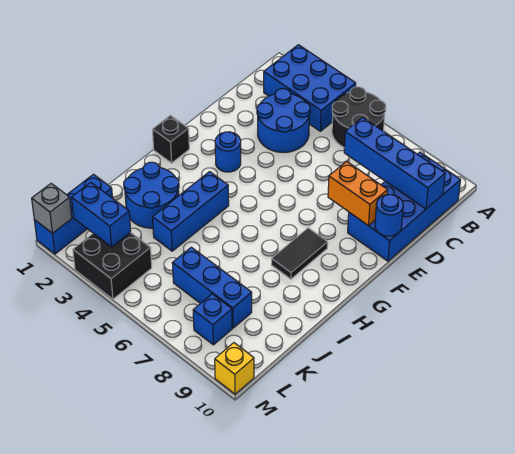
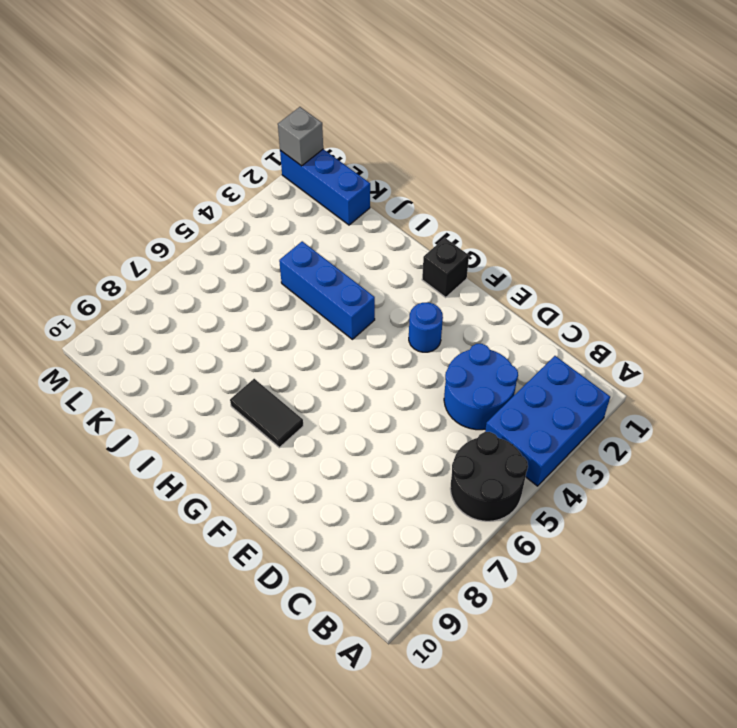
none -> blue 2x4 brick [348,152,460,261]
none -> blue 2x2 round brick [124,162,179,228]
none -> blue 1x3 brick [172,247,252,328]

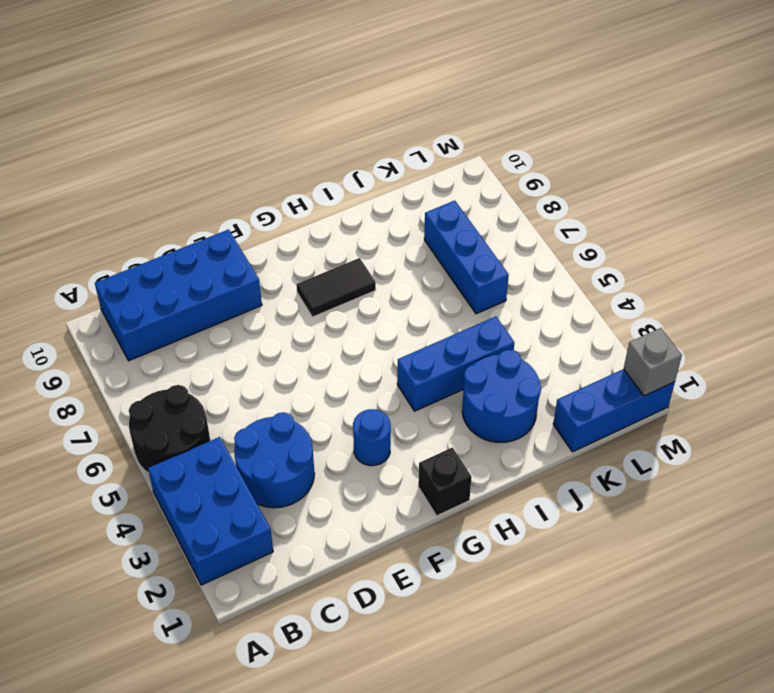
none -> black 2x2 brick [73,232,152,299]
none -> blue 1x1 brick [193,294,232,345]
none -> yellow 1x1 brick [215,343,254,394]

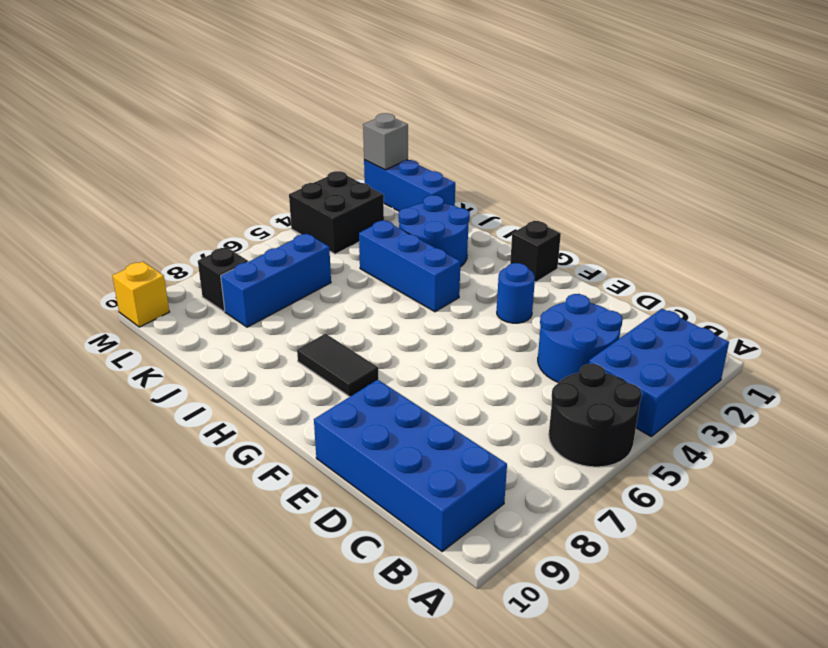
black 1x1 brick [198,247,248,311] -> blue 1x1 brick [193,294,232,345]
none -> blue 1x4 brick [344,117,445,209]
none -> orange 1x2 brick [328,161,387,225]
none -> blue 1x1 round brick [375,195,403,236]

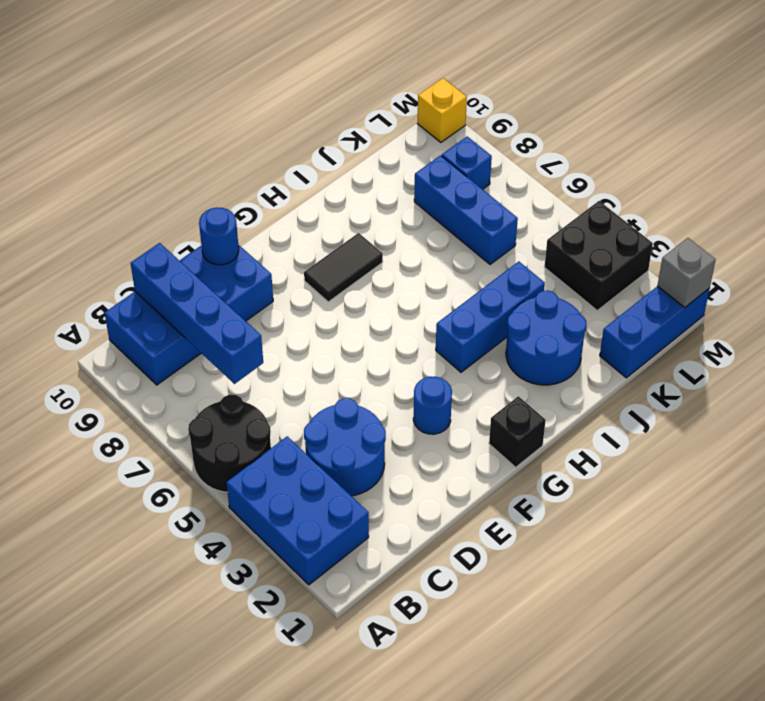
none -> orange 1x2 brick [328,161,387,225]
none -> blue 1x2 brick [72,182,131,247]

